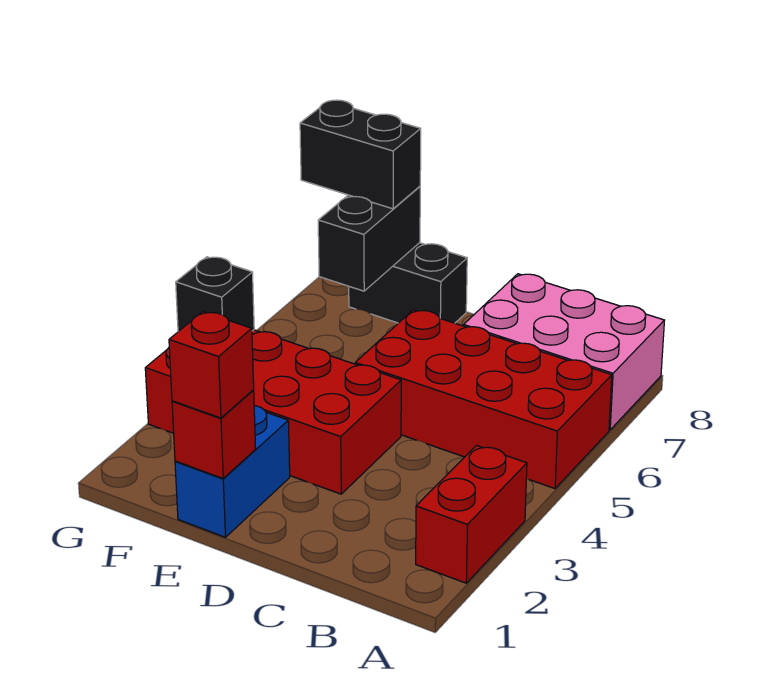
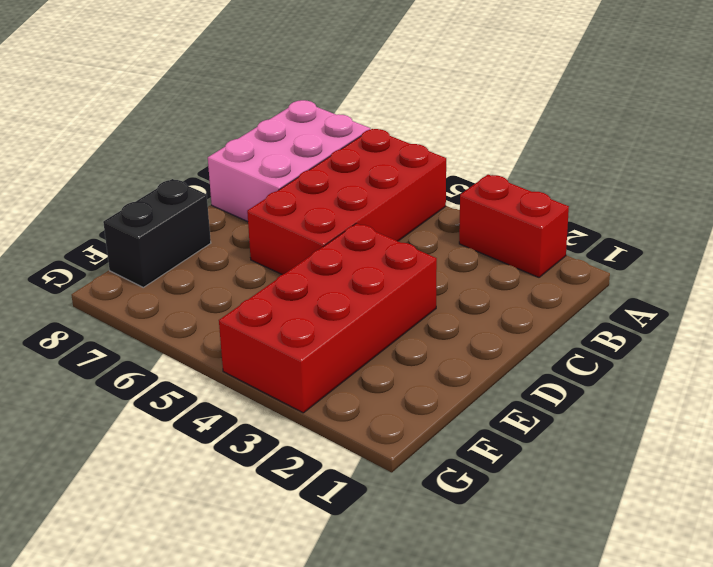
none -> blue 1x2 brick [175,406,290,537]
none -> red 1x1 brick [172,390,256,478]

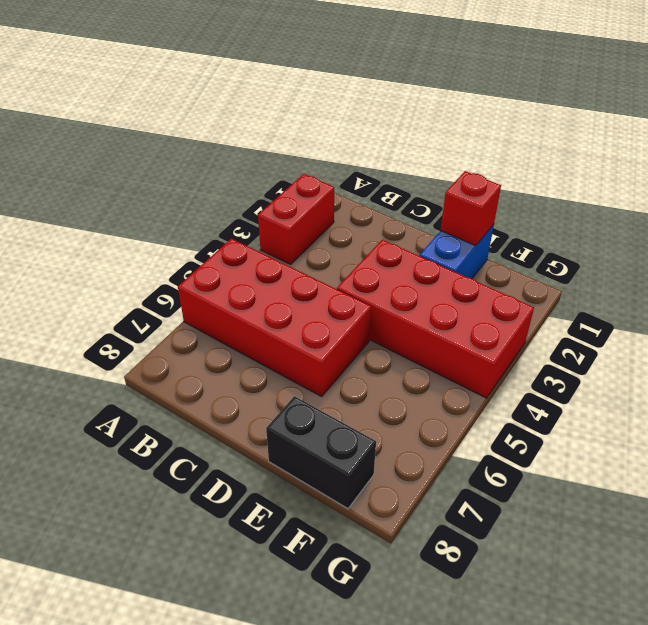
none -> pink 2x3 brick [464,274,665,430]
none -> black 1x2 brick [318,186,420,291]

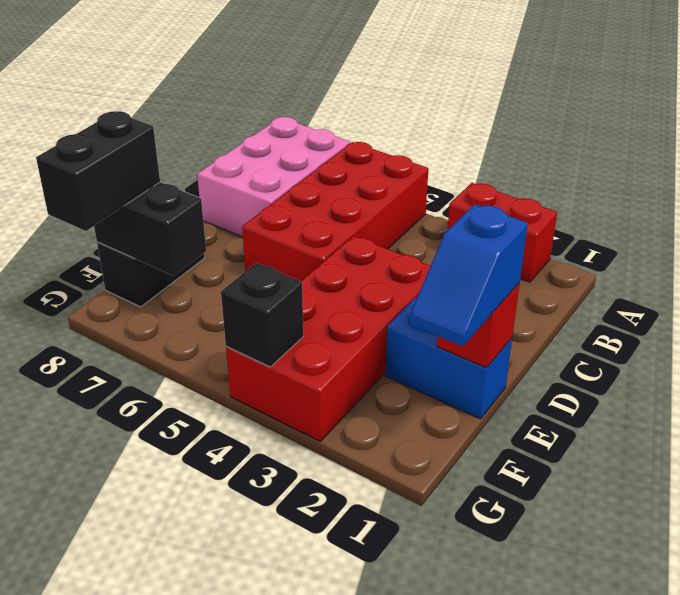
blue 1x2 slope [410,204,528,346] -> red 1x1 brick [169,312,254,418]

